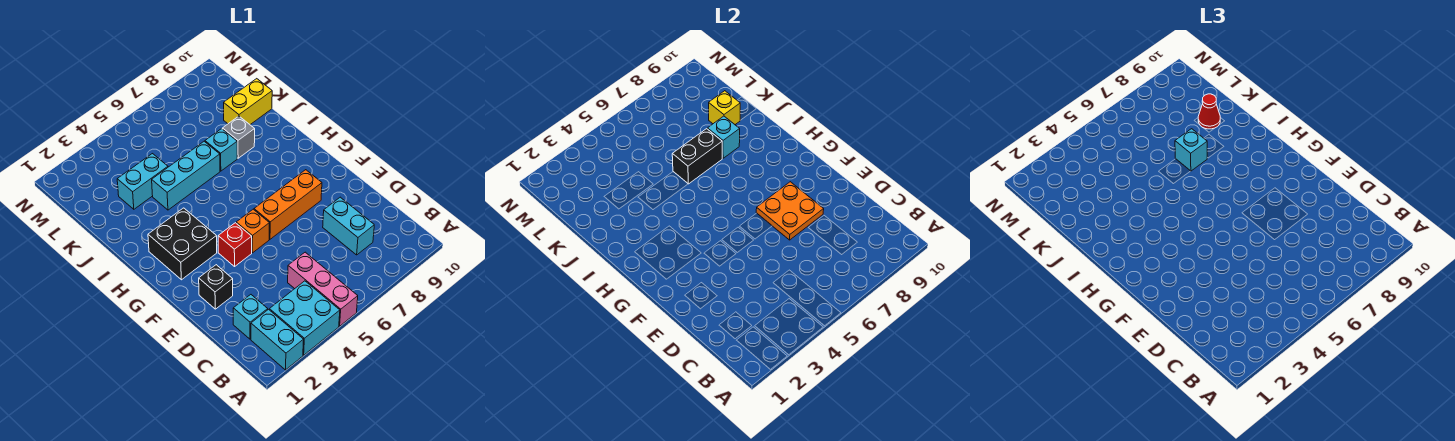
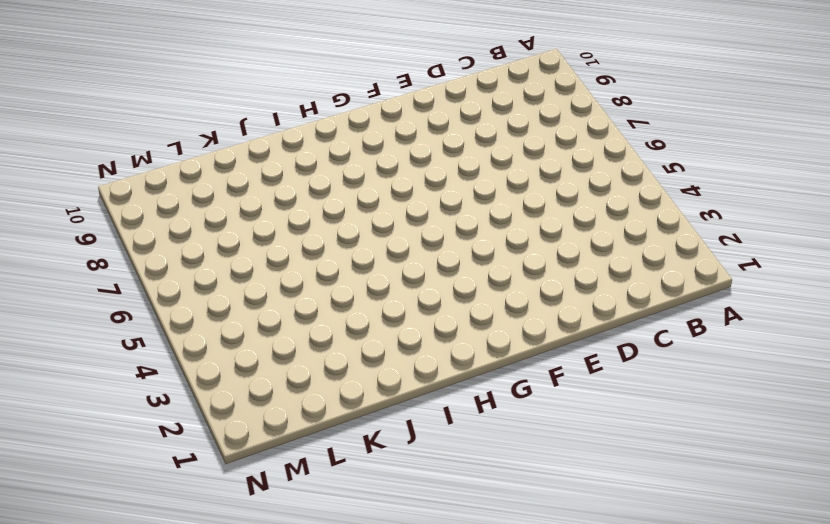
none -> cyan 1x2 brick [251,309,304,370]
none -> cyan 2x2 brick [269,281,340,355]
none -> pink 1x3 brick [288,252,358,326]

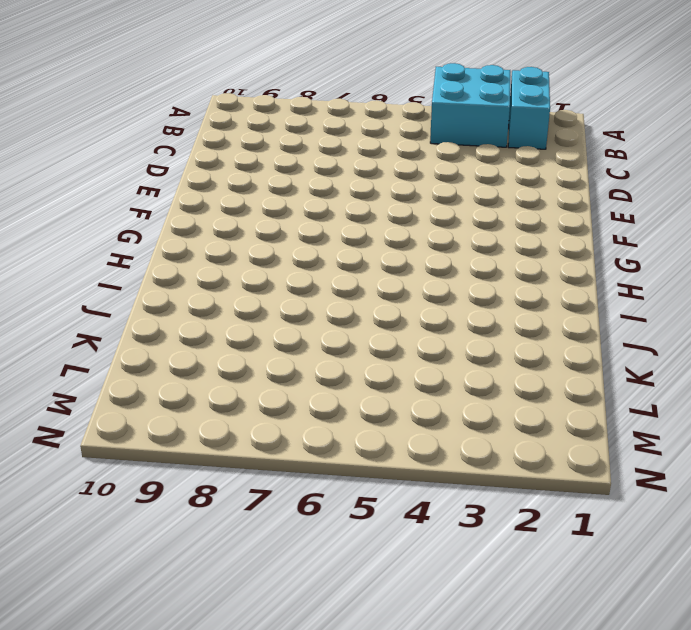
none -> pink 1x3 brick [288,252,358,326]
none -> cyan 1x1 brick [233,295,268,339]
none -> cyan 1x2 brick [323,197,374,255]

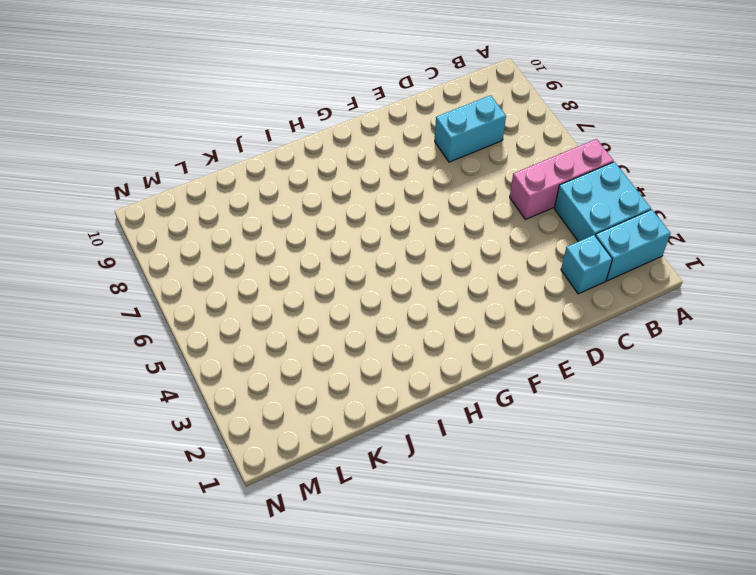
none -> black 1x1 brick [199,265,233,309]
none -> red 1x1 brick [218,223,252,266]
none -> orange 1x1 brick [236,209,270,253]

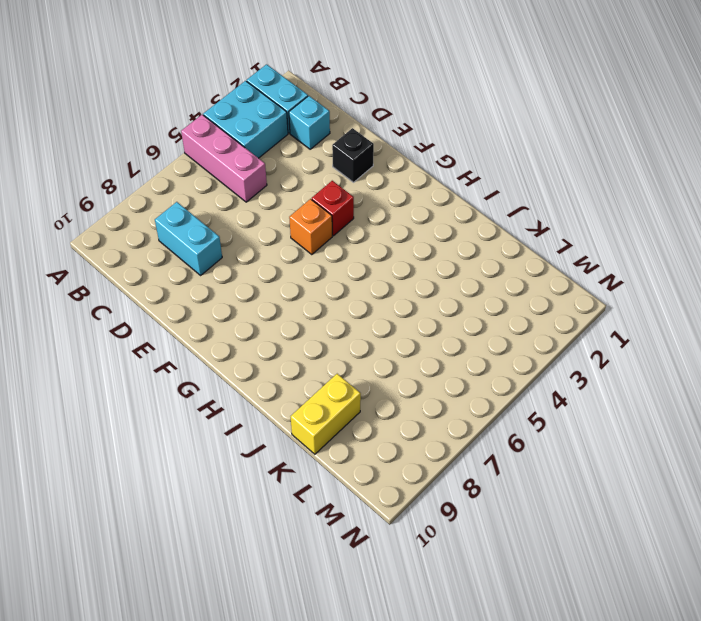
none -> orange 1x3 brick [254,170,322,239]
none -> black 2x2 brick [148,208,217,280]
none -> cyan 1x3 brick [152,141,220,210]

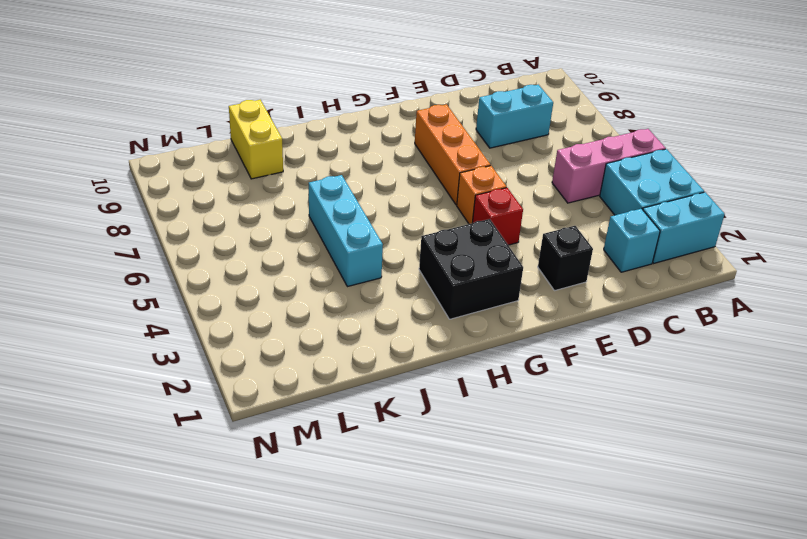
none -> cyan 1x1 brick [205,129,237,171]
none -> grey 1x1 brick [222,116,255,158]
none -> cyan 1x2 brick [117,154,168,209]

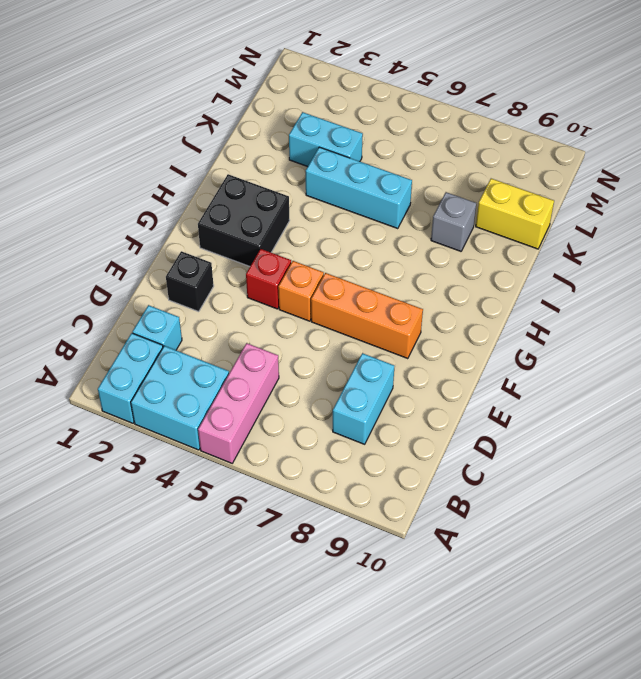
none -> cyan 1x1 brick [205,129,237,171]
none -> orange 2x2 plate [756,182,824,240]
none -> black 1x2 brick [672,129,722,184]

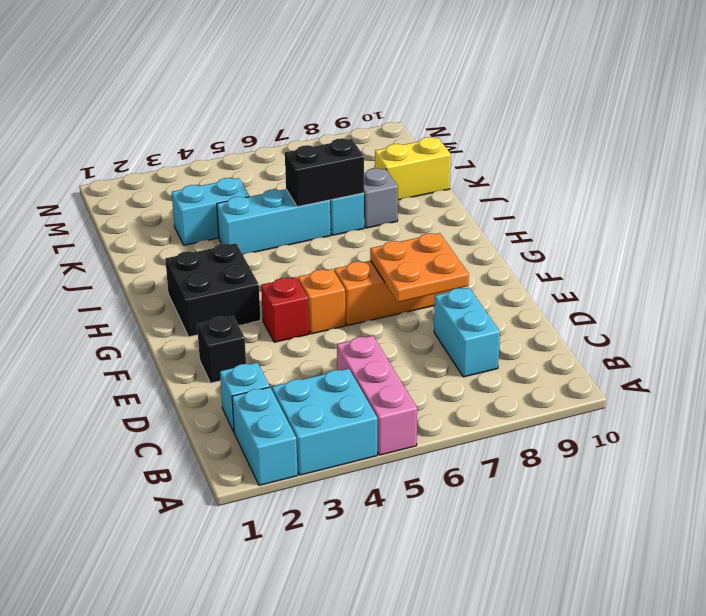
none -> cyan 1x1 brick [707,116,740,158]
none -> yellow 1x1 brick [709,91,740,124]
none -> cyan 1x1 brick [1175,129,1207,171]

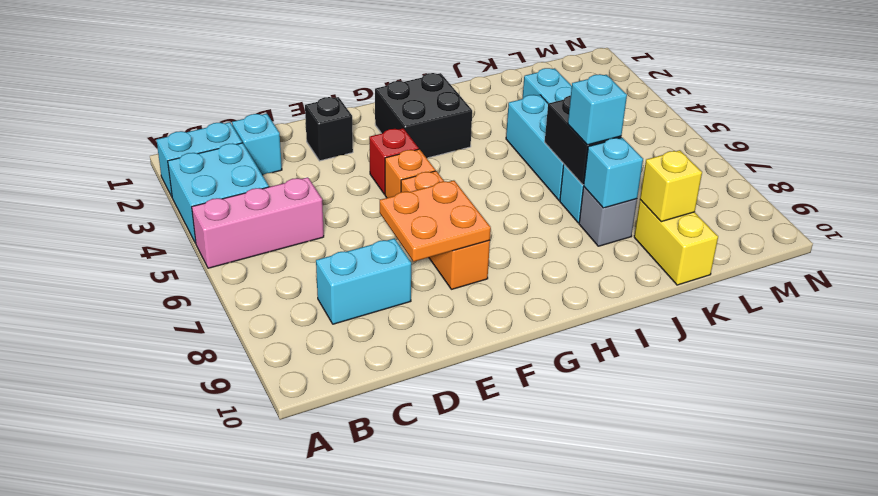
none -> red 1x1 cone [1198,94,1220,129]

